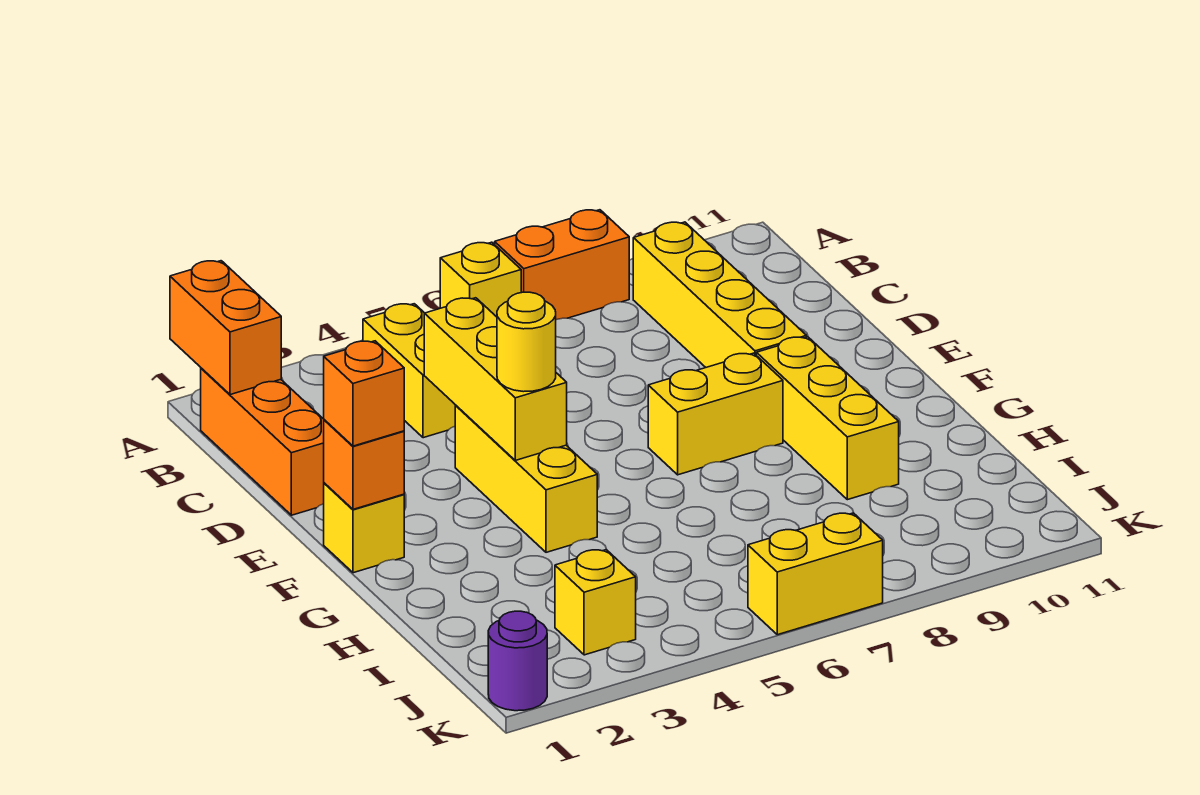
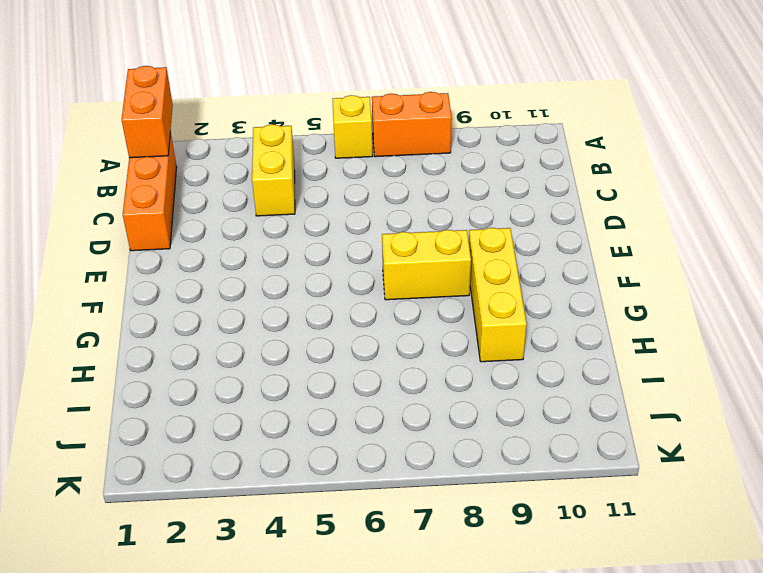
none -> yellow 1x4 brick [633,222,807,367]
none -> yellow 1x3 brick [455,405,597,552]
none -> yellow 1x1 brick [324,483,404,573]

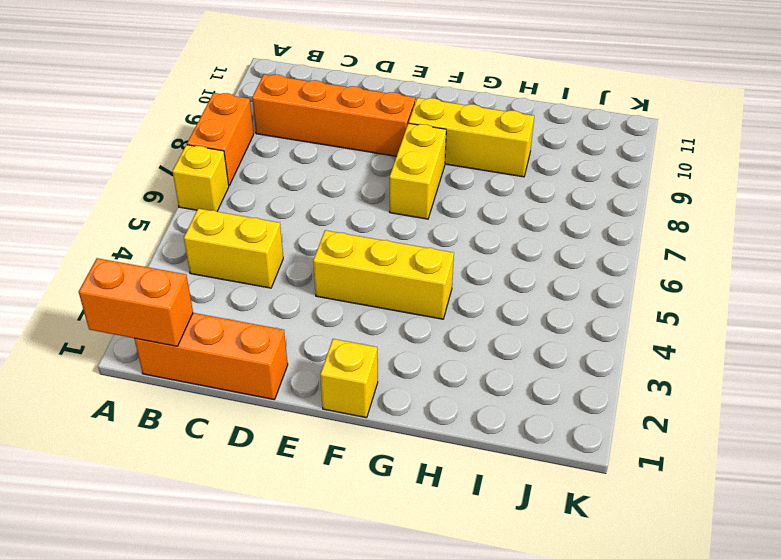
orange 1x4 brick [252,74,415,156] -> yellow 1x4 brick [633,222,807,367]
none -> yellow 1x1 brick [555,550,636,655]
none -> purple 1x1 round brick [488,611,547,711]
none -> yellow 1x2 brick [748,513,883,635]

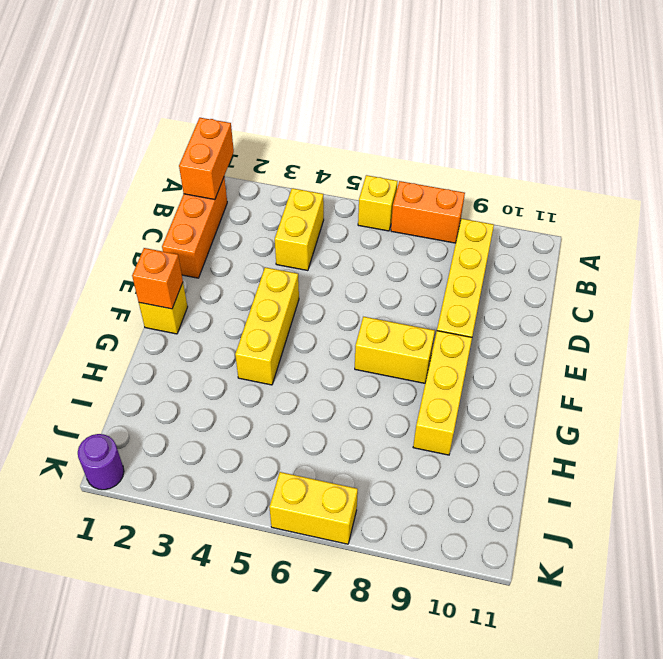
none -> yellow 1x1 brick [555,550,636,655]
none -> yellow 1x3 brick [424,298,567,460]
none -> orange 1x1 brick [324,341,404,446]

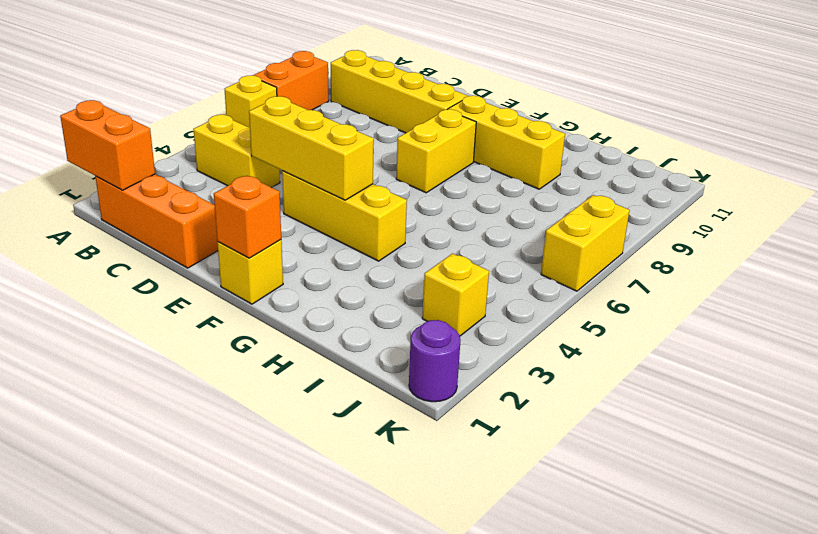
none -> orange 1x1 brick [324,341,404,446]
none -> yellow 1x1 round brick [497,292,556,392]

